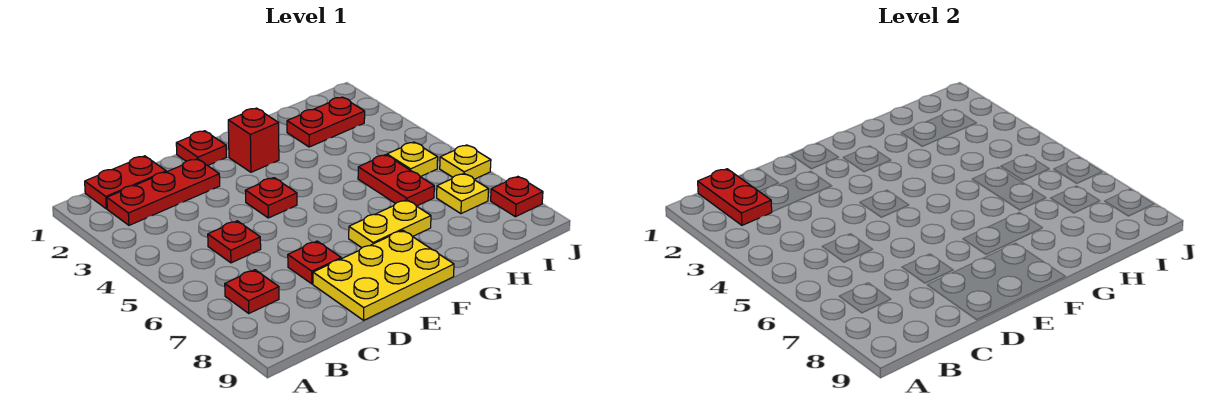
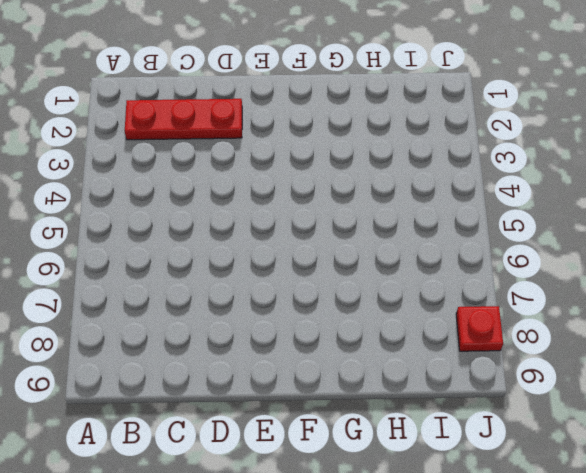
none -> red 1x2 plate [85,156,166,209]
none -> red 1x1 plate [225,270,279,313]
none -> red 1x1 plate [208,221,261,263]

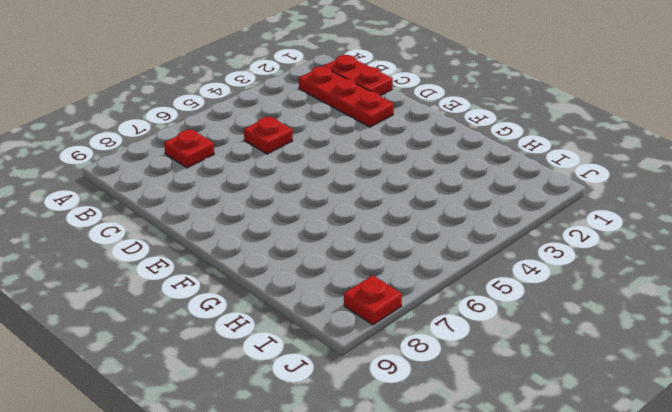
none -> red 1x1 plate [288,241,341,284]
none -> yellow 2x3 plate [313,230,454,320]
none -> red 1x1 plate [176,131,226,166]

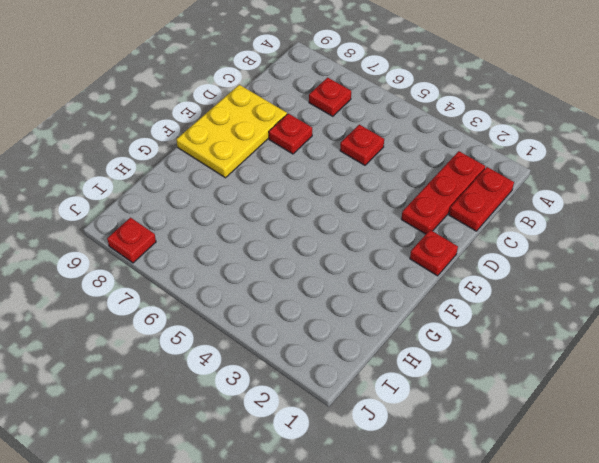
none -> red 1x1 plate [245,178,297,218]
none -> red 1x1 brick [228,108,279,172]
none -> yellow 1x2 plate [349,200,431,248]

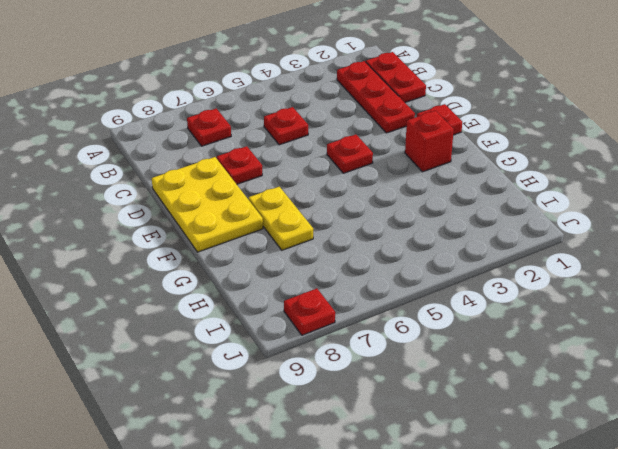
none -> red 1x2 plate [287,97,365,147]
none -> red 1x2 plate [358,155,434,206]
none -> yellow 1x1 plate [387,142,438,177]

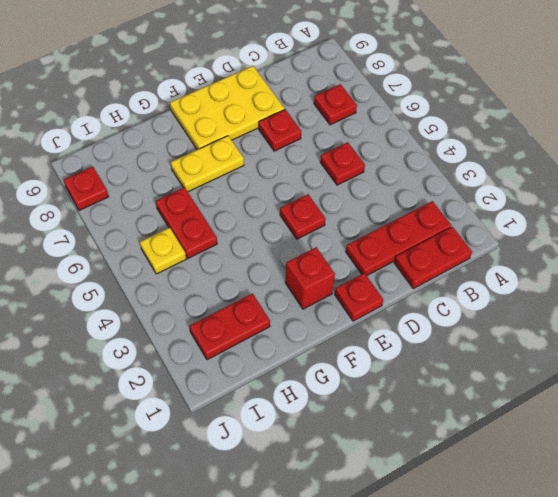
none -> yellow 1x1 plate [437,174,489,214]
none -> yellow 1x1 plate [440,145,491,179]
none -> red 1x2 plate [698,169,772,225]

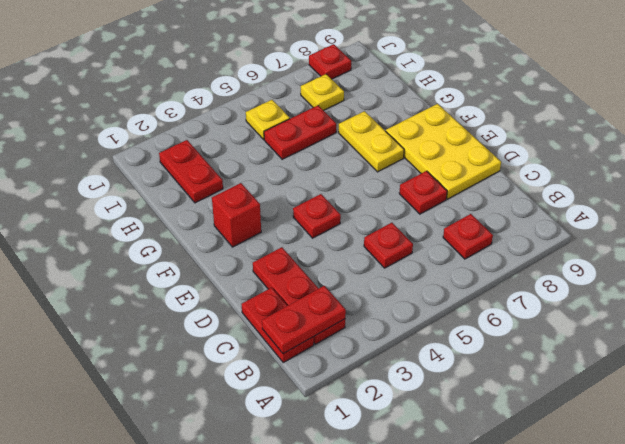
none -> red 1x1 plate [176,131,226,166]
none -> yellow 1x1 plate [440,145,491,179]

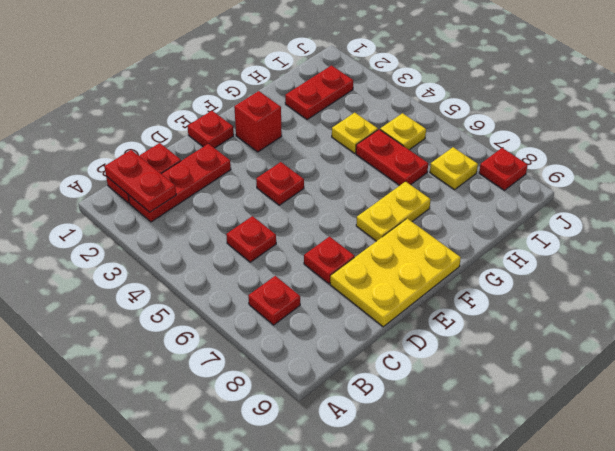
yellow 1x1 plate [332,113,378,153] -> yellow 1x1 plate moved to [440,145,491,179]

